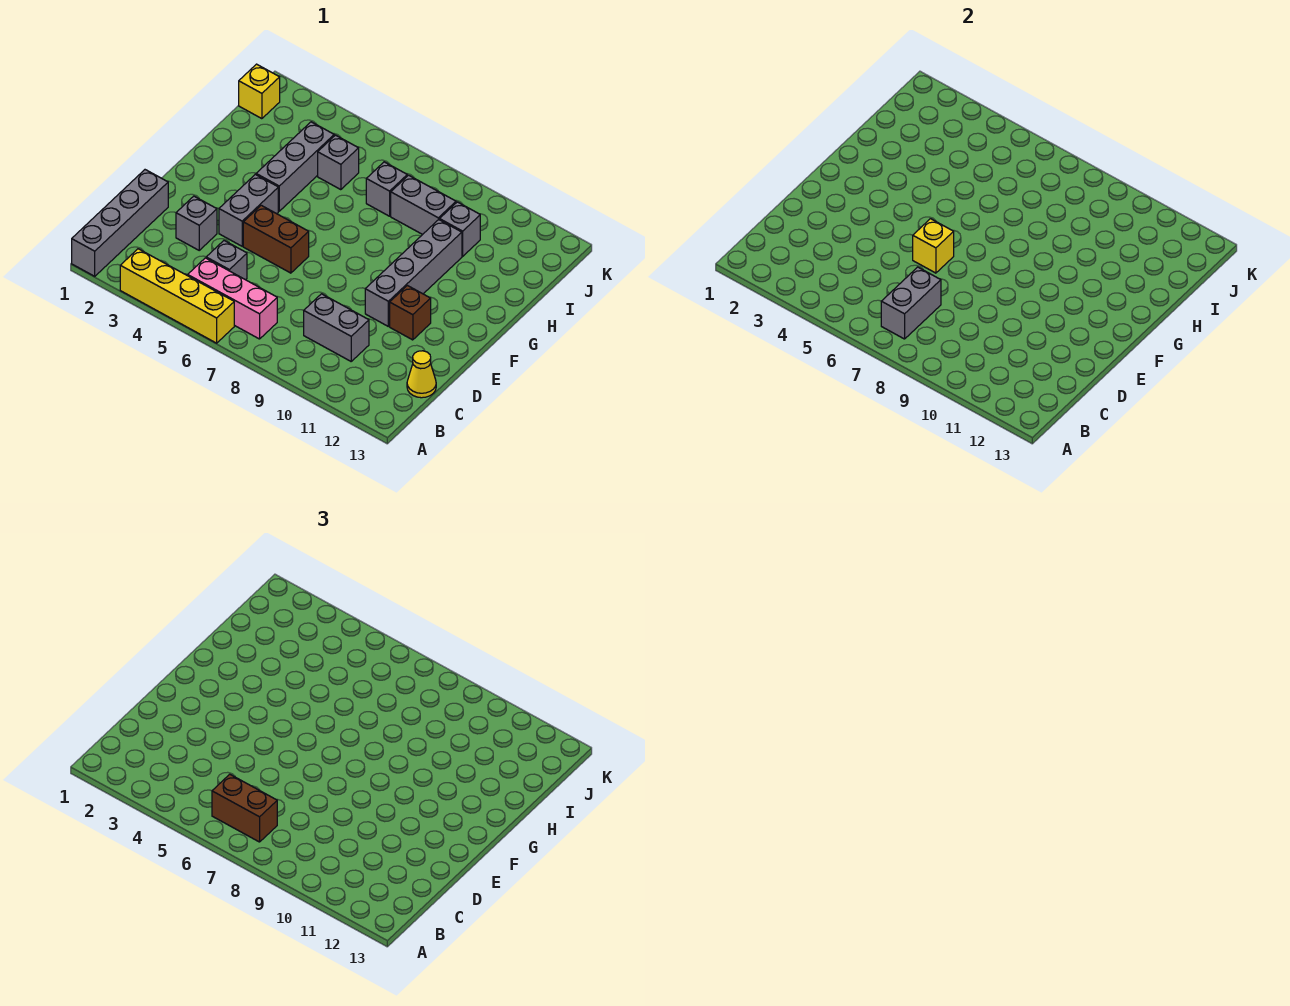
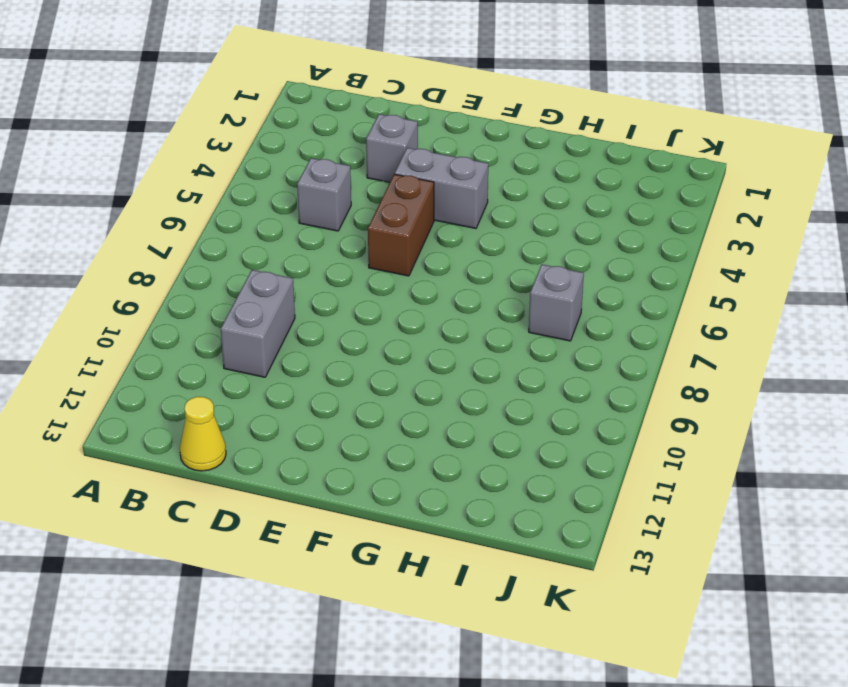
none -> grey 1x4 brick [72,170,168,276]
none -> yellow 1x4 brick [120,249,234,343]
none -> pink 1x3 brick [188,258,277,339]

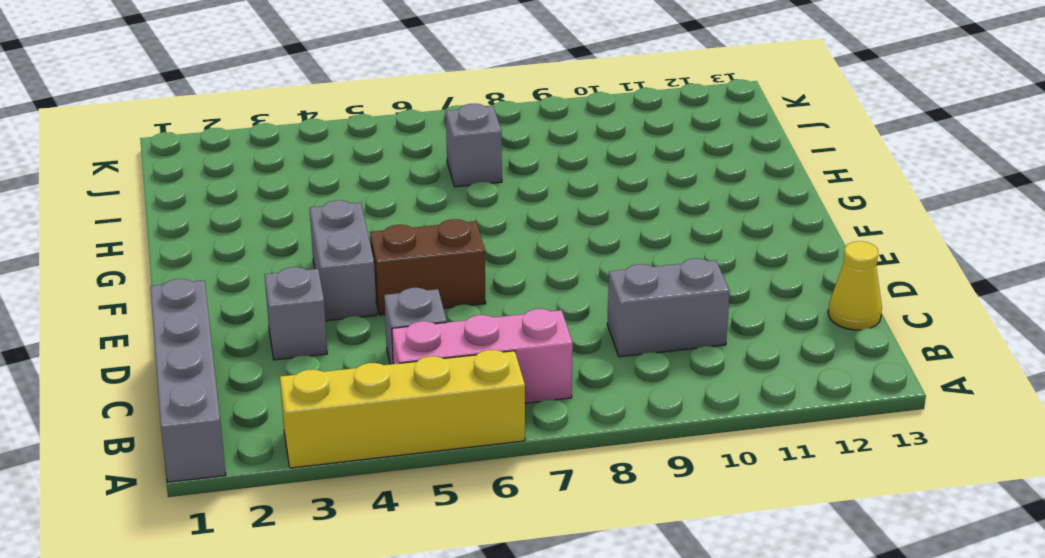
none -> grey 1x4 brick [365,220,462,326]
none -> brown 1x1 brick [390,286,431,340]
none -> grey 1x3 brick [256,122,334,211]

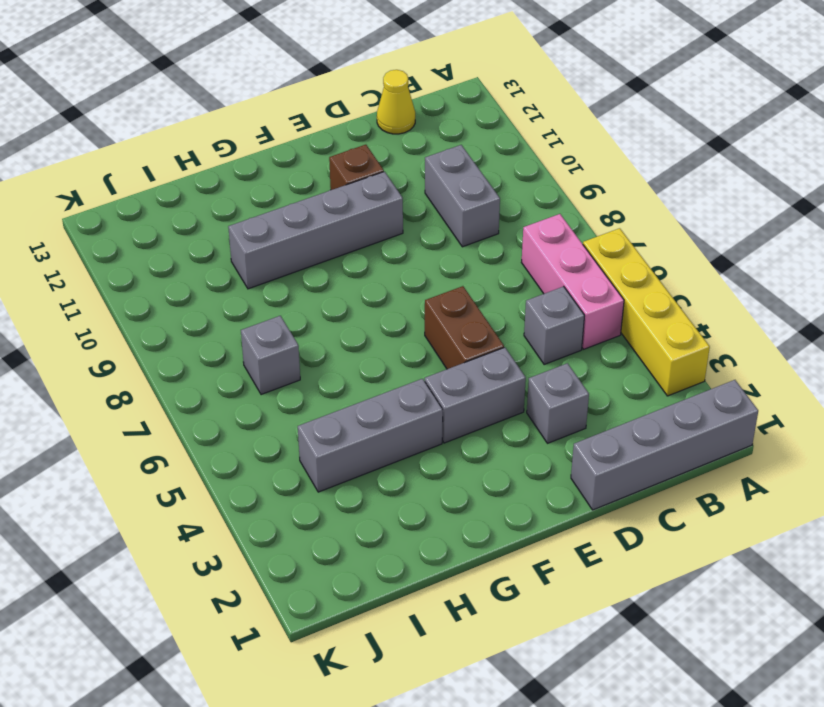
none -> grey 1x1 brick [318,135,359,190]
none -> grey 1x2 brick [391,175,456,235]
none -> grey 1x1 brick [440,202,480,256]

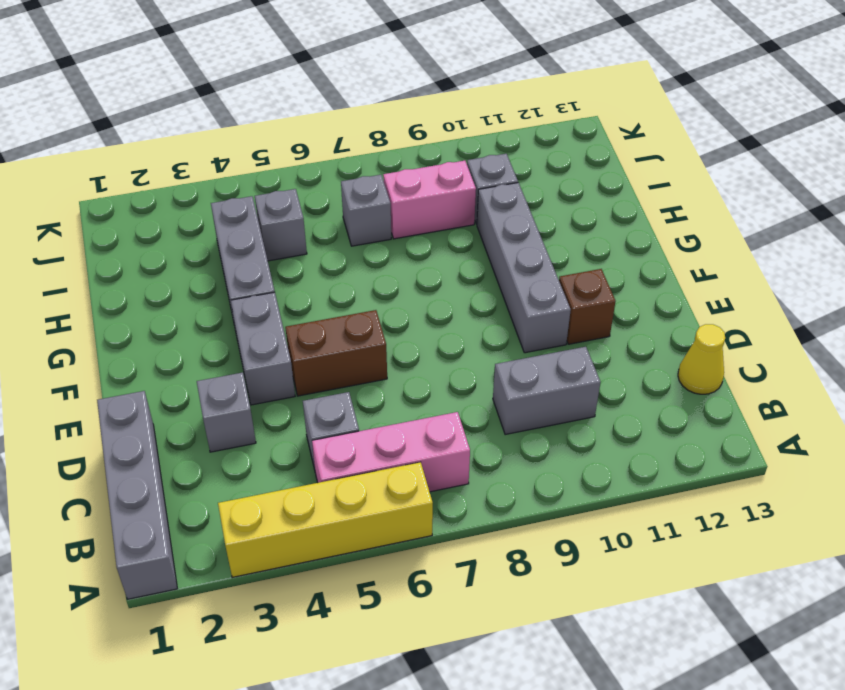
pink 1x2 brick [383,161,476,239] -> grey 1x2 brick [391,175,456,235]
none -> yellow 1x1 brick [239,64,280,119]
none -> grey 1x2 brick [881,267,941,339]
none -> yellow 1x1 brick [913,219,954,273]

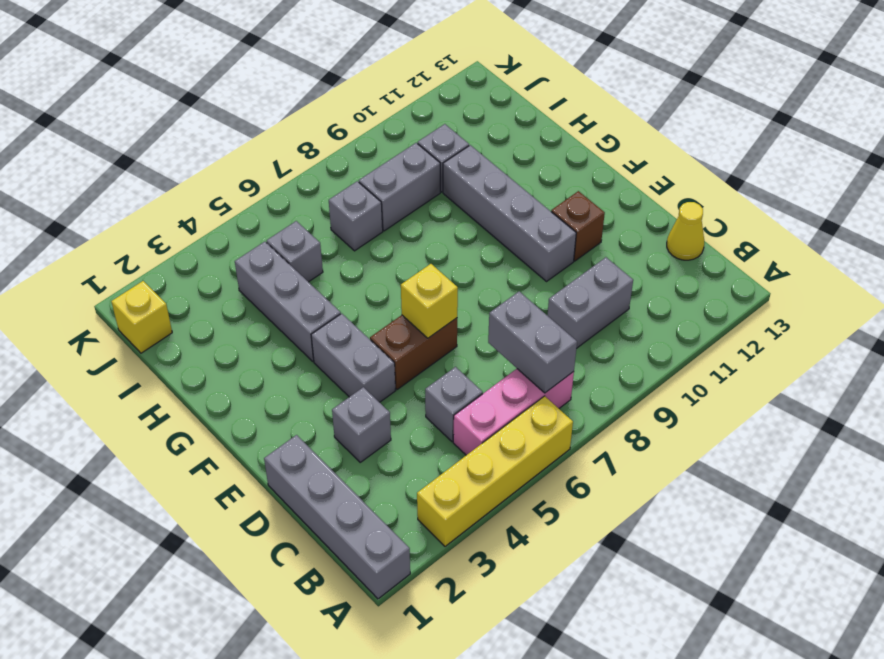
none -> brown 1x2 brick [212,774,277,842]

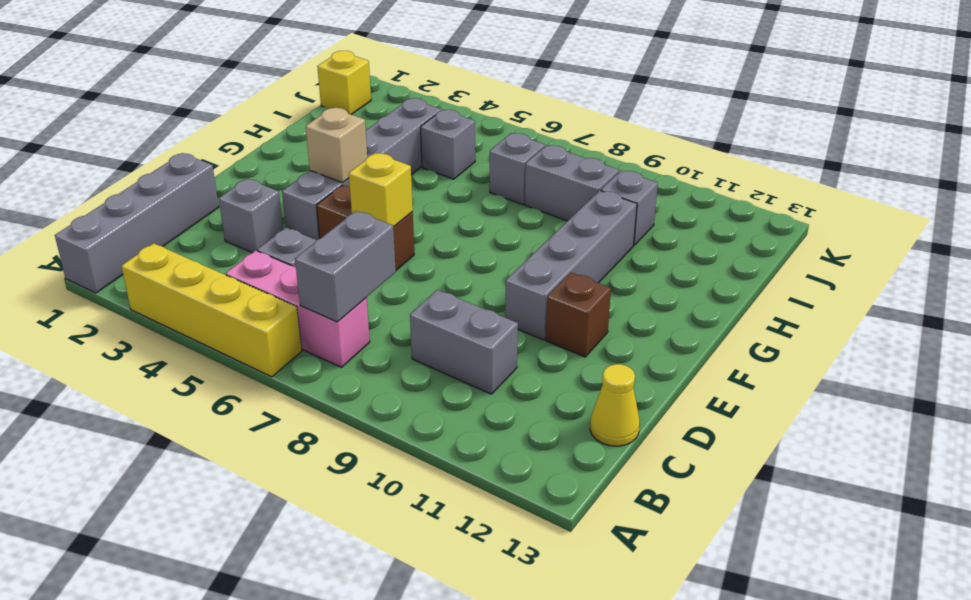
tan 1x1 brick [306,108,367,183] -> none
none -> brown 1x2 brick [212,774,277,842]

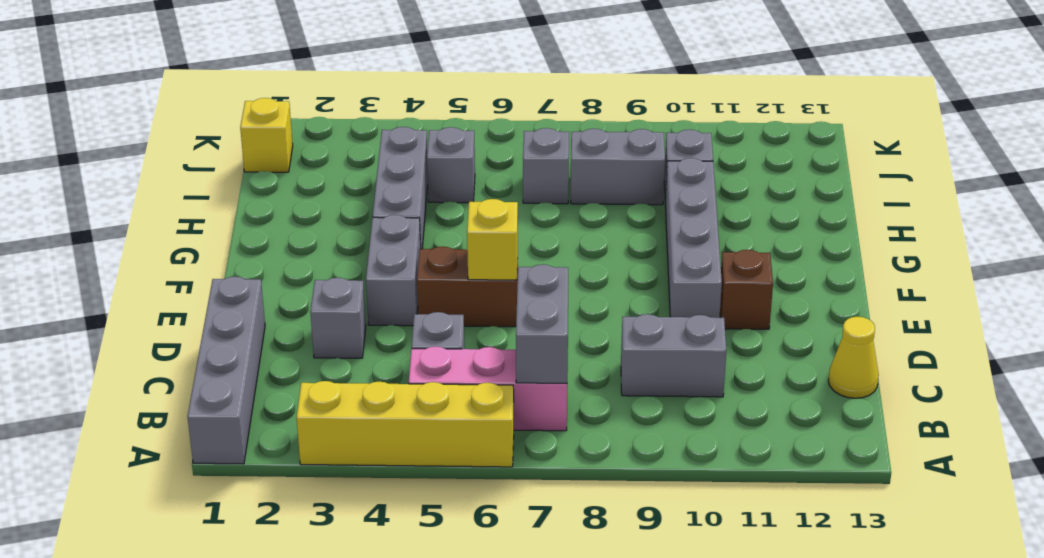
none -> brown 1x2 brick [212,774,277,842]

